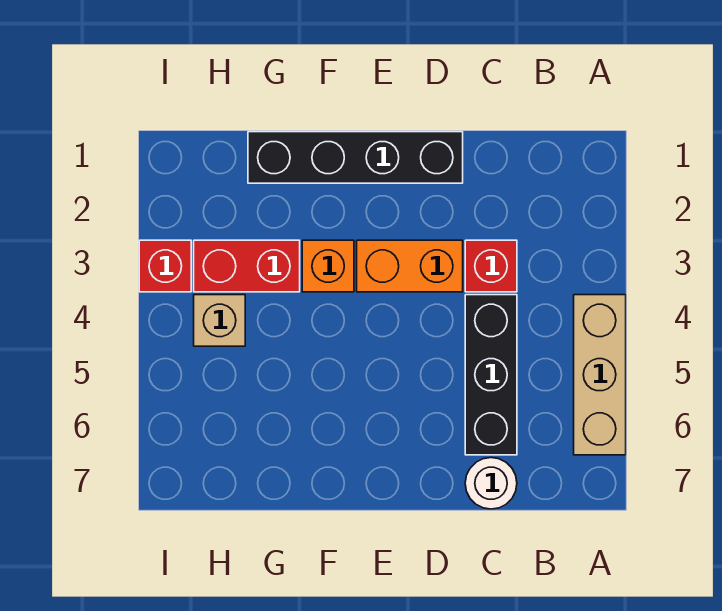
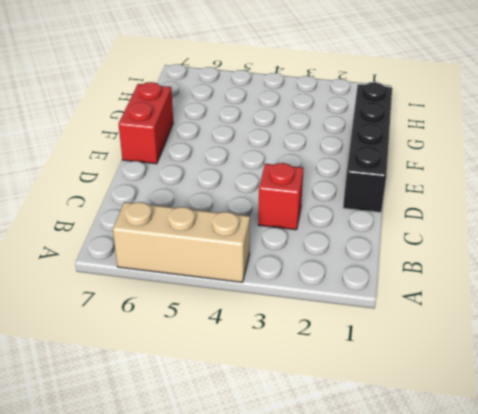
red 1x2 brick [119,82,173,164] -> red 1x2 brick moved to [194,240,300,292]
none -> black 1x3 brick [465,295,517,455]
none -> white 1x1 round brick [465,458,517,509]

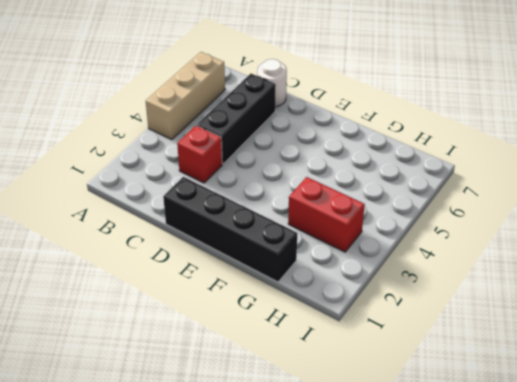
none -> orange 1x2 brick [357,240,463,292]
none -> orange 1x1 brick [302,240,354,292]

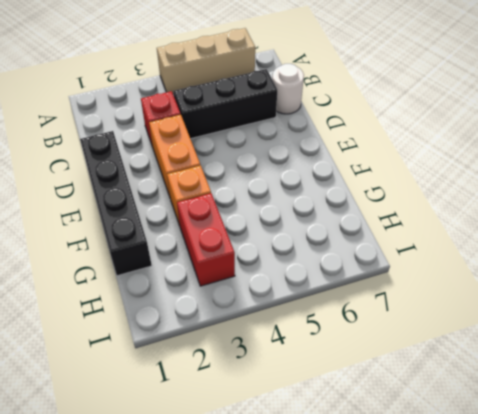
none -> tan 1x1 brick [194,295,245,346]
none -> red 1x1 brick [139,240,191,292]

